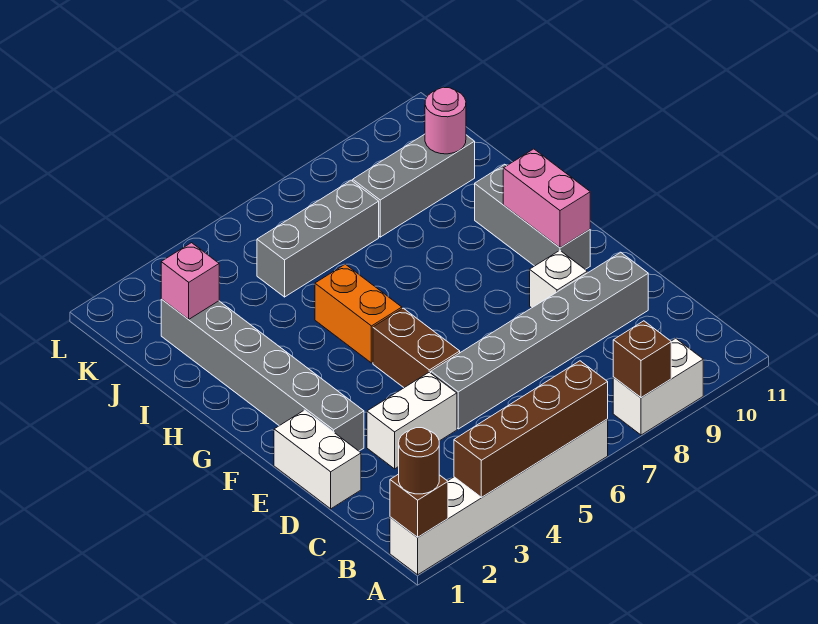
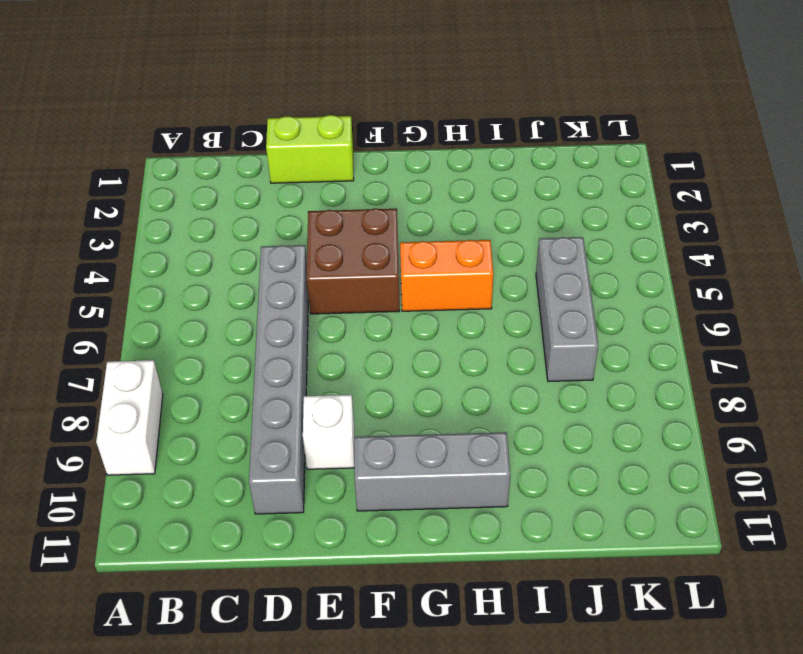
lime 1x2 brick [266,115,354,183] -> white 1x2 brick [274,410,361,509]
brown 2x2 brick [307,209,400,314] -> brown 1x2 brick [373,308,460,388]
none -> white 1x6 brick [390,419,608,575]
none -> white 1x2 brick [367,372,457,469]
none -> grey 1x6 brick [161,299,364,451]

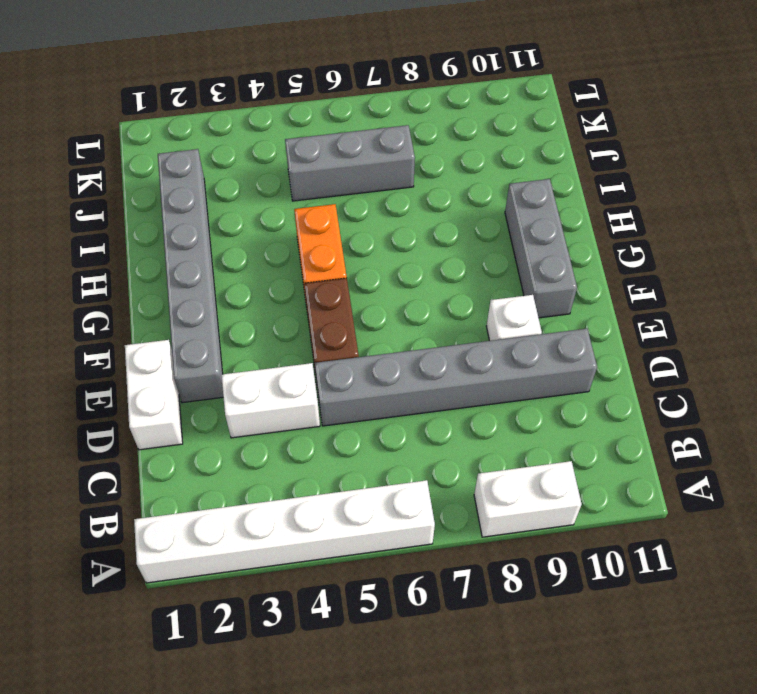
none -> grey 1x3 brick [353,134,475,237]
none -> brown 1x1 brick [390,474,448,537]
none -> brown 1x4 brick [454,361,608,497]

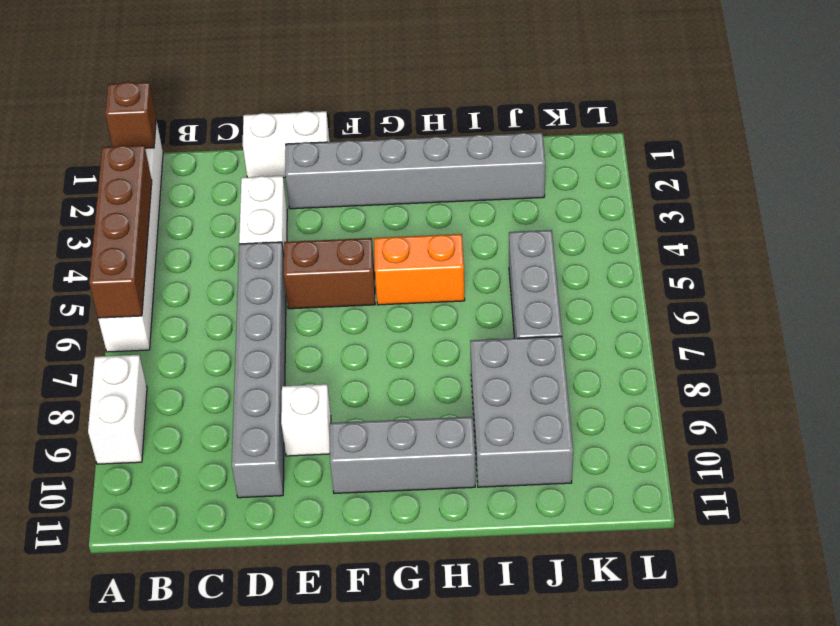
grey 2x3 brick [470,336,573,487] -> grey 1x3 brick [353,134,475,237]
none -> brown 1x1 brick [613,321,671,398]
none -> pink 1x2 brick [503,149,590,248]
none -> pink 1x1 brick [161,243,219,319]

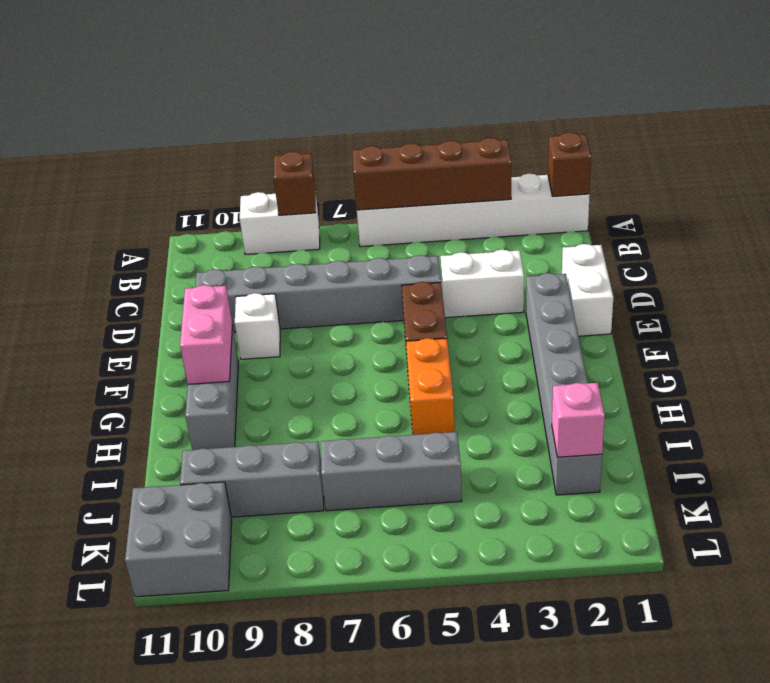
grey 2x2 brick [125,482,232,597] -> none
none -> pink 1x1 round brick [425,87,466,154]
none -> brown 1x1 round brick [399,428,439,494]

